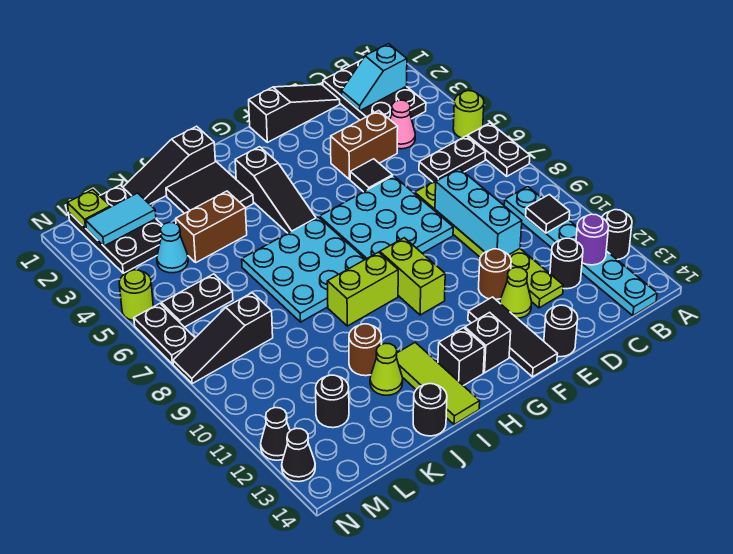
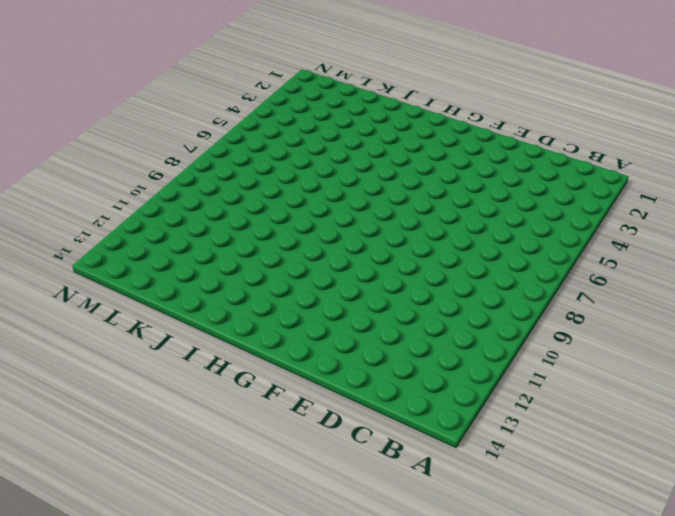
none -> lime 1x1 round brick [453,91,484,138]
none -> black 1x2 plate [467,123,530,176]
none -> black 1x1 round brick [602,210,632,260]
none -> black 2x3 plate [323,60,426,120]

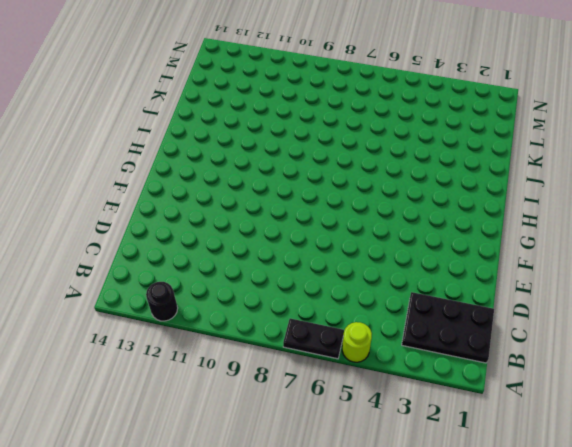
none -> black 1x2 plate [419,136,486,182]
none -> cyan 1x6 plate [504,186,657,316]
none -> pink 1x1 cone [390,100,415,149]
none -> black 1x1 round brick [550,238,583,289]

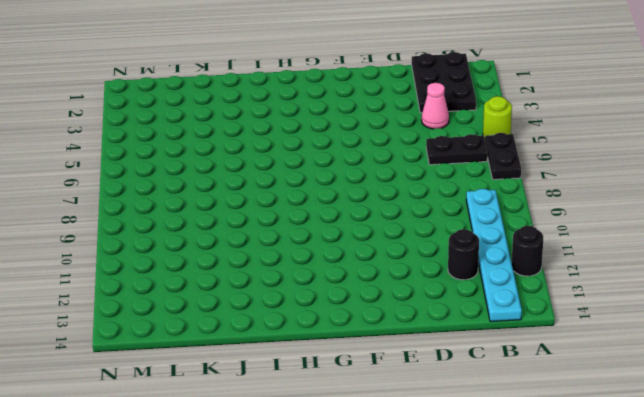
none -> black 1x3 slope [249,85,340,142]
none -> brown 1x2 brick [331,111,398,179]
none -> lime 1x6 plate [415,179,563,308]
none -> black 1x1 tile [350,159,393,192]

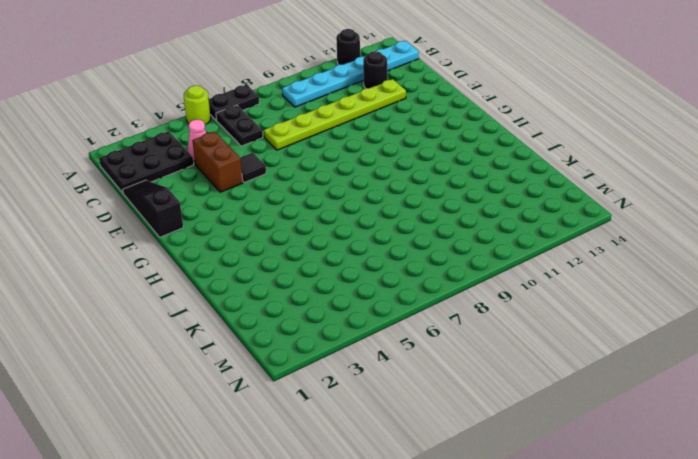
none -> cyan 3x3 plate [319,176,453,259]
none -> brown 1x1 round brick [479,249,511,299]
none -> lime 1x1 cone [500,267,532,318]
none -> black 1x1 round brick [544,305,578,357]

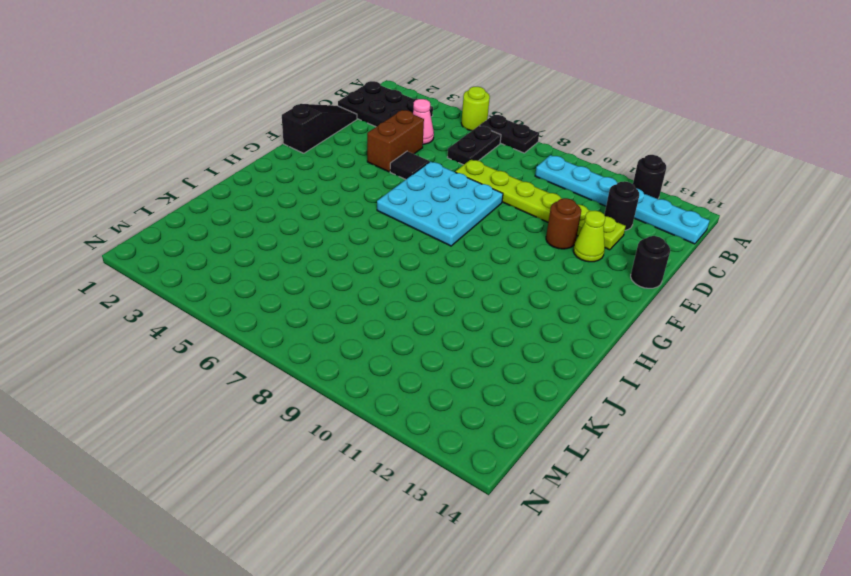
none -> black 1x3 tile [468,297,557,377]
none -> lime 1x2 brick [380,238,445,315]
none -> black 1x1 brick [465,312,511,373]
none -> black 1x3 slope [235,147,316,233]

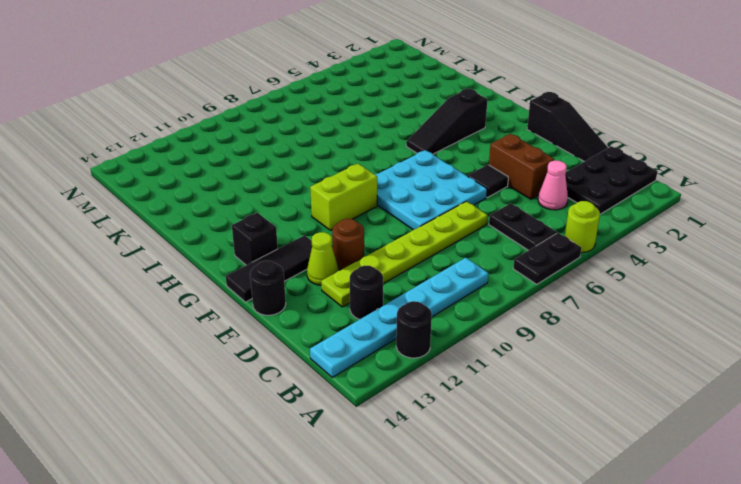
none -> cyan 3x3 plate [242,217,365,322]
none -> lime 1x2 brick [327,252,398,326]
none -> black 1x1 brick [438,328,485,386]
none -> black 1x3 slope [123,126,215,204]

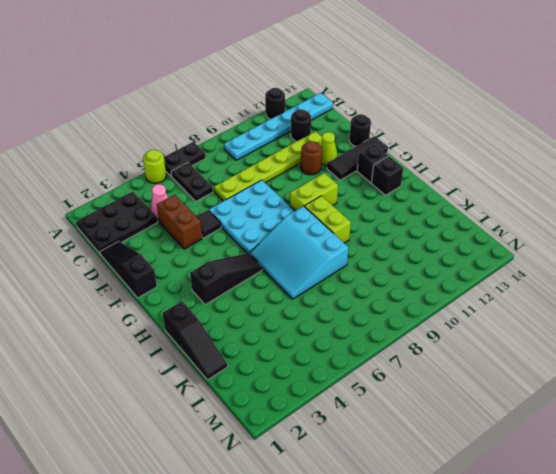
cyan 3x3 slope [250,206,348,299] -> cyan 3x3 plate [242,217,365,322]
none -> black 2x2 tile [166,162,253,214]
none -> lime 1x3 tile [396,342,480,425]
none -> brown 1x2 brick [176,191,247,262]
none -> brown 1x1 round brick [349,324,381,376]

